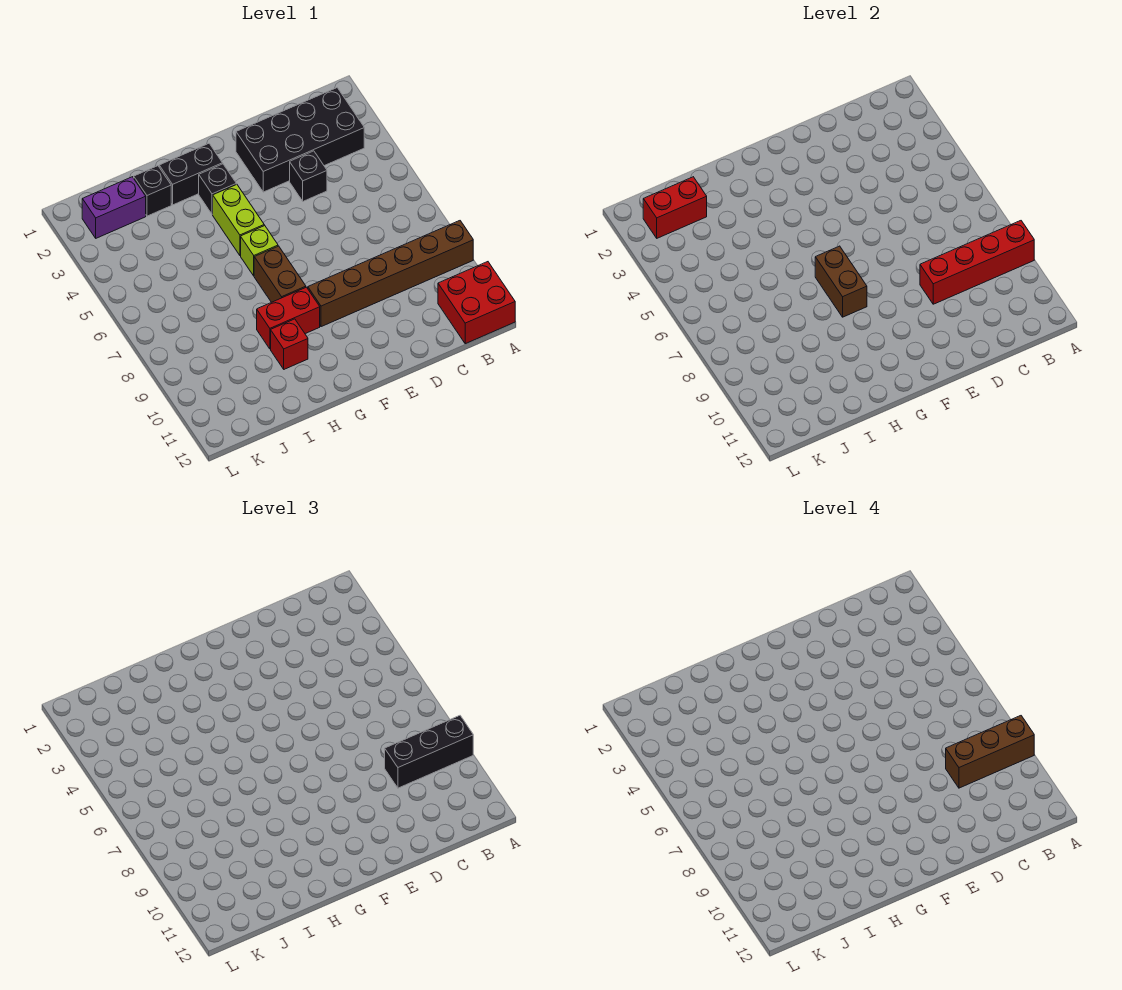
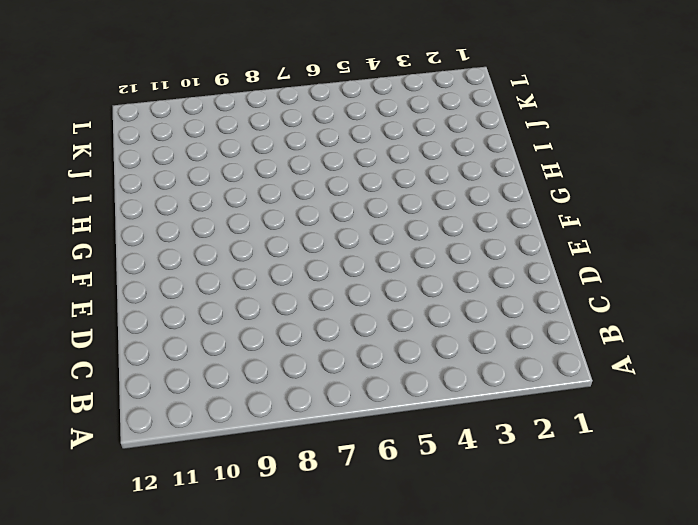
none -> brown 1x6 brick [308,221,473,327]
none -> red 2x2 brick [438,262,515,344]
none -> black 2x4 brick [236,88,364,192]

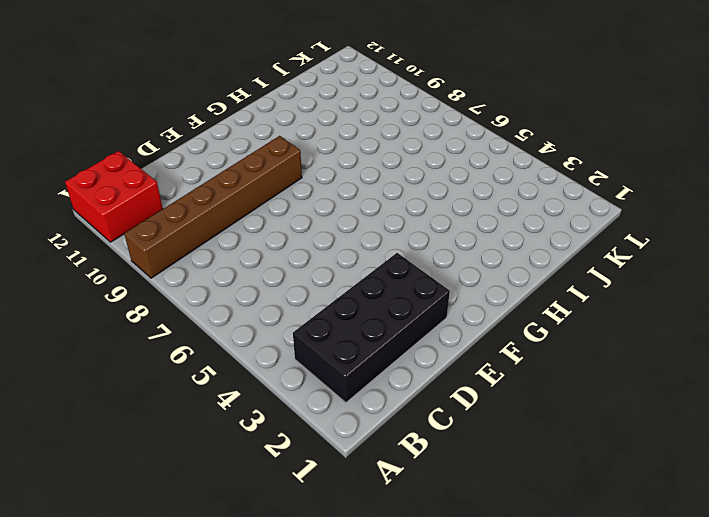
none -> black 1x1 brick [290,151,327,201]
none -> black 1x2 brick [159,144,223,205]
none -> black 1x1 brick [199,164,236,214]

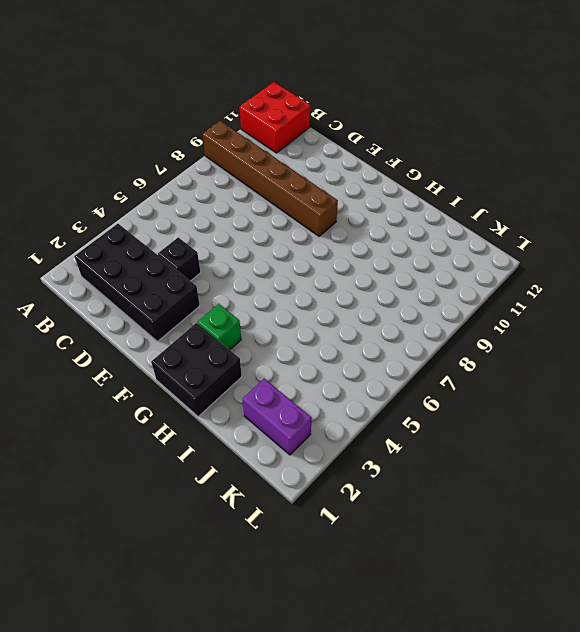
black 2x2 brick [151,323,242,417] -> black 1x2 brick [159,144,223,205]
green 1x1 brick [198,304,241,350] -> black 1x1 brick [199,164,236,214]
none -> lime 1x2 brick [213,184,264,255]
none -> lime 1x1 brick [241,225,278,276]
none -> brown 1x2 brick [254,246,306,302]

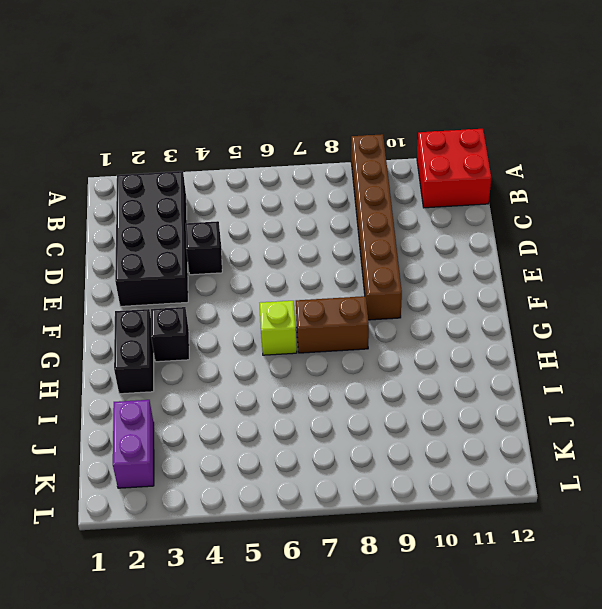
none -> lime 1x2 brick [213,184,264,255]
none -> red 1x2 brick [257,287,320,349]
none -> red 1x1 brick [271,319,308,369]

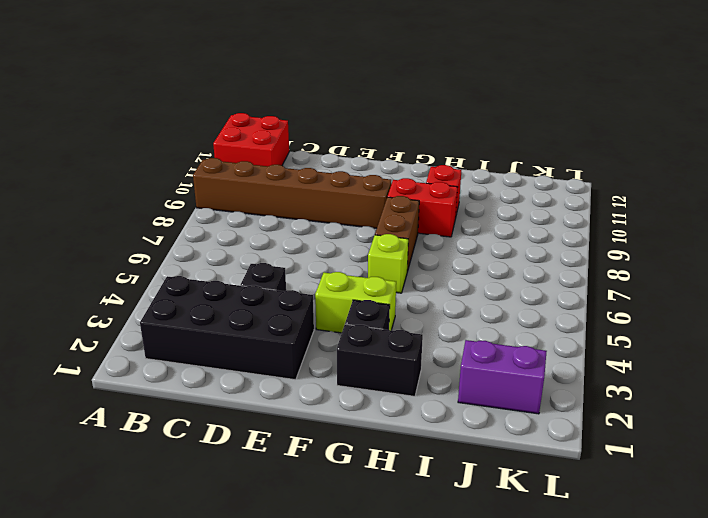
lime 1x2 brick [315,272,396,333] -> lime 1x2 brick turned to [213,184,264,255]
none -> black 1x1 brick [134,166,171,216]
none -> red 1x4 brick [920,221,1034,304]
none -> brown 1x2 brick [815,246,867,317]

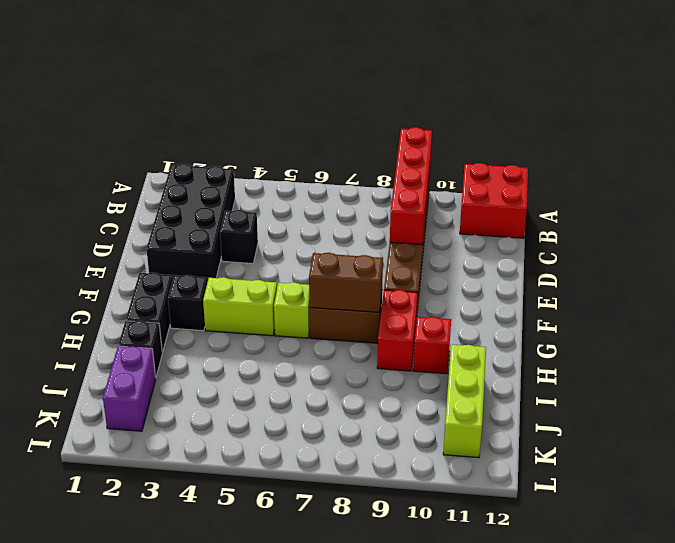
lime 1x3 brick [443,344,486,458] -> none
none -> red 1x2 brick [643,177,707,238]
none -> black 1x3 brick [385,716,473,788]
none -> brown 1x3 brick [946,716,1034,788]

